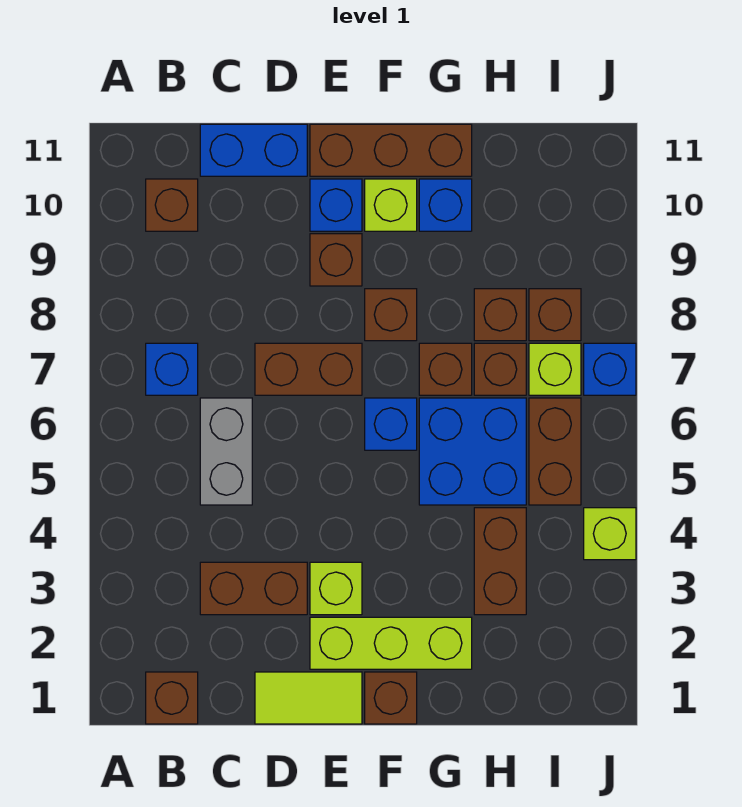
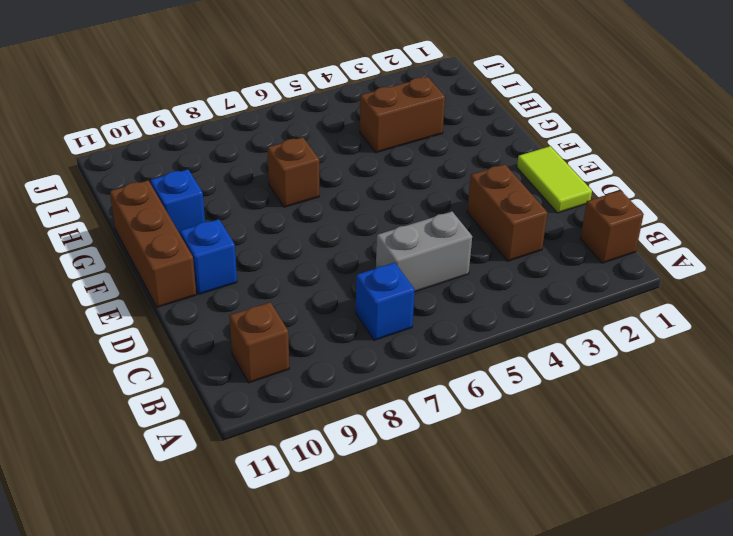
none -> blue 1x2 brick [200,124,307,176]
none -> brown 1x2 brick [255,343,362,395]
none -> lime 1x3 brick [310,617,472,669]

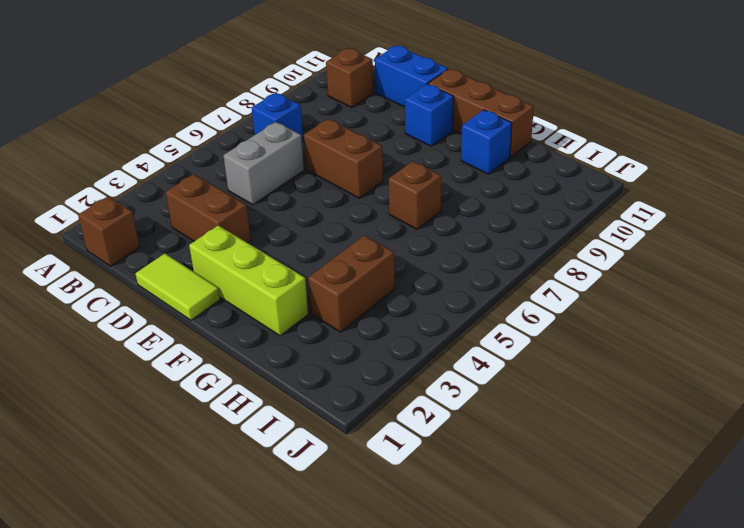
none -> lime 1x1 brick [310,562,362,615]
none -> brown 1x1 brick [310,234,362,286]
none -> brown 1x1 brick [365,672,417,724]

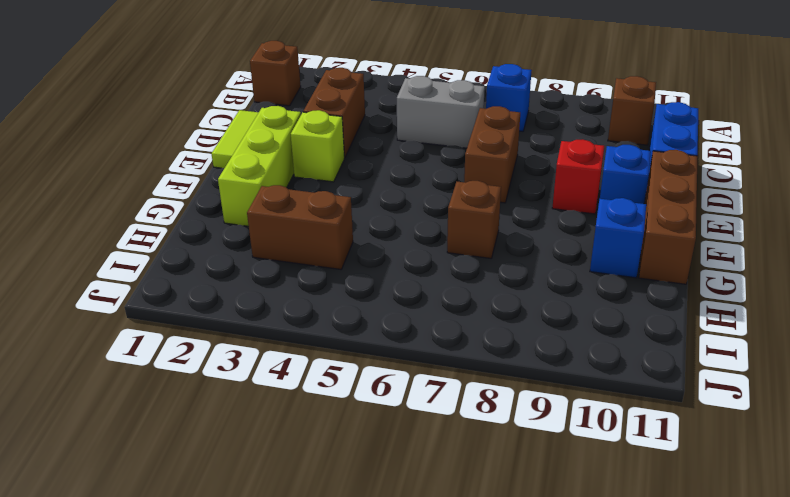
red 1x1 brick [552,139,604,214] -> brown 1x1 brick [310,234,362,286]
none -> brown 1x1 brick [365,672,417,724]
none -> blue 1x1 brick [365,398,417,450]
none -> brown 1x1 brick [365,289,417,341]

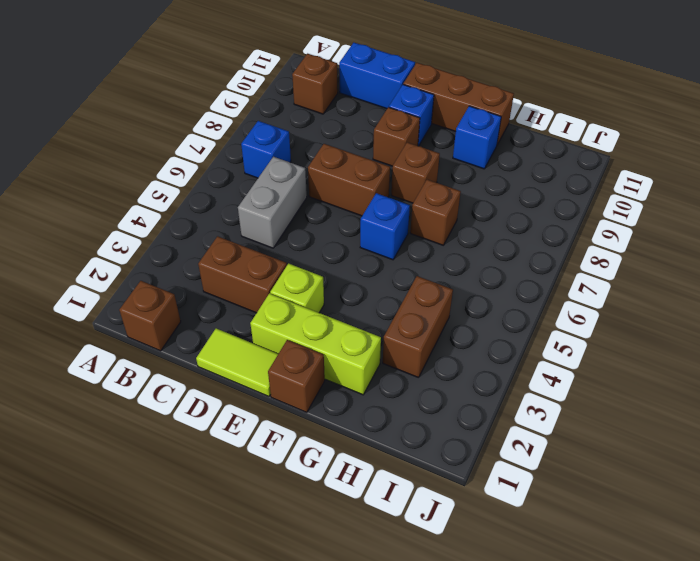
none -> lime 1x1 brick [365,179,417,231]
none -> blue 2x2 brick [419,398,526,505]
none -> brown 1x1 brick [474,343,526,395]

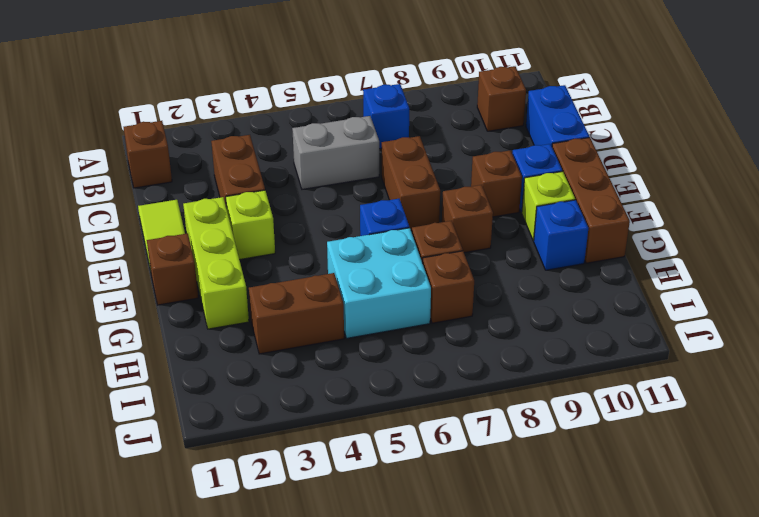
cyan 2x2 brick [327,228,431,338] -> blue 2x2 brick [419,398,526,505]
none -> brown 1x1 brick [474,289,526,341]
none -> brown 1x2 brick [529,398,581,505]
none -> lime 1x1 brick [529,343,581,395]

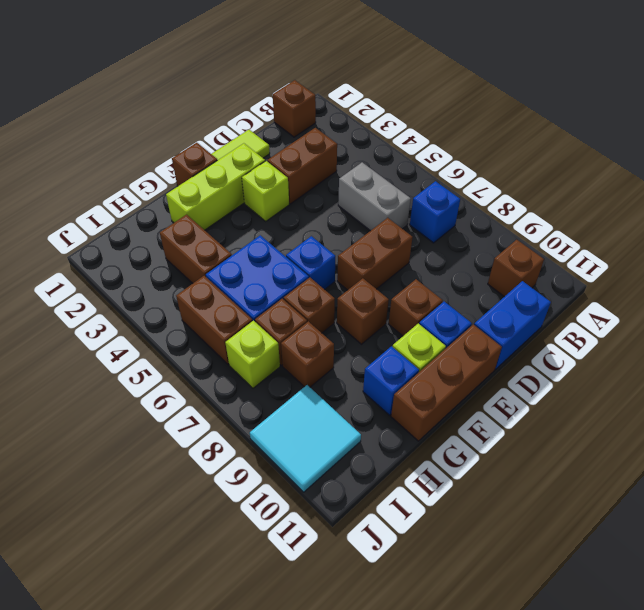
cyan 2x2 tile [250,385,361,492] -> none
none -> brown 1x1 brick [529,289,581,341]
none -> lime 1x1 brick [584,508,636,560]
none -> blue 1x1 brick [584,343,636,395]

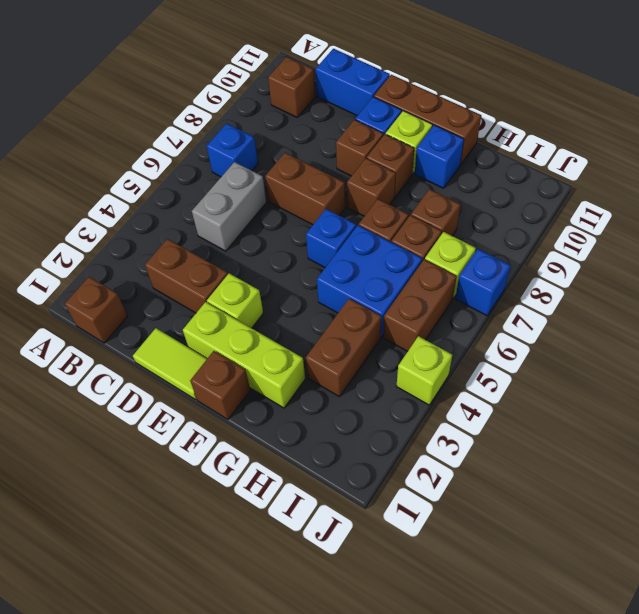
brown 1x1 brick [367,134,414,197] -> brown 1x1 brick moved to [529,289,581,341]

